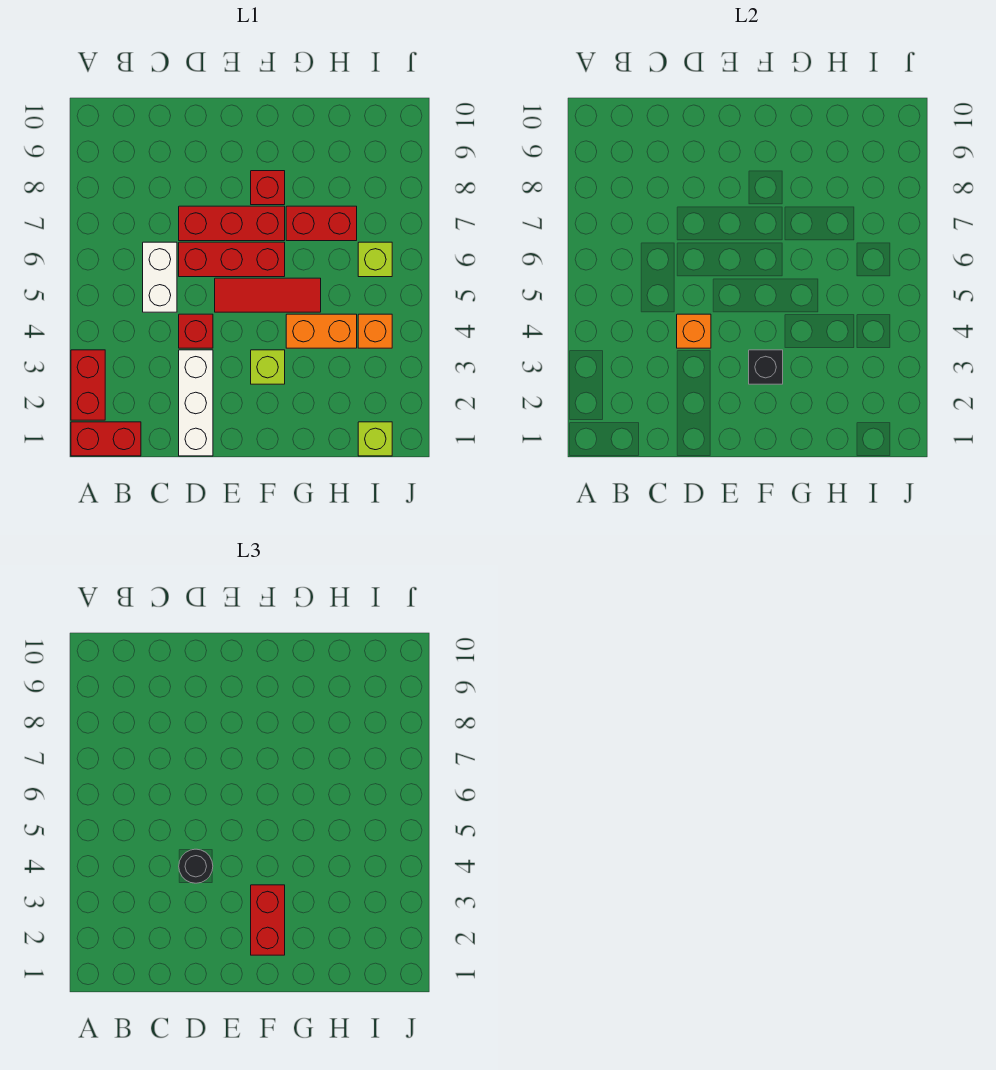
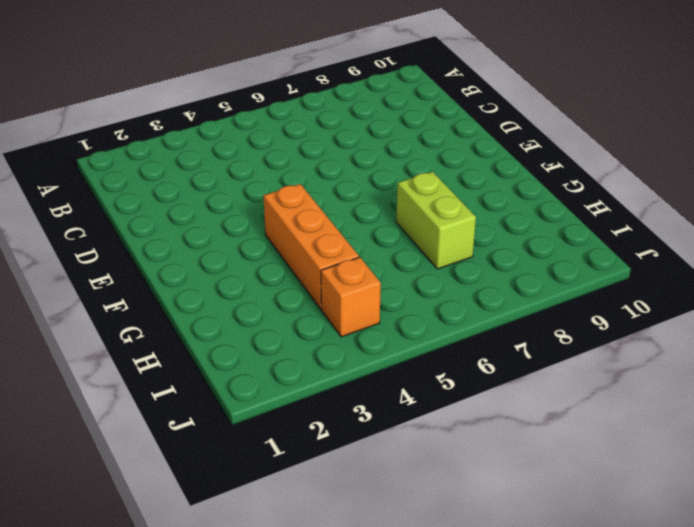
orange 1x3 brick [263,184,359,309] -> orange 1x2 brick [286,314,357,348]
lime 1x2 brick [396,172,476,269] -> red 1x2 brick [286,206,357,241]
none -> red 1x2 brick [71,422,141,456]
none -> red 1x2 brick [71,350,105,420]
none -> white 1x2 brick [143,242,177,312]

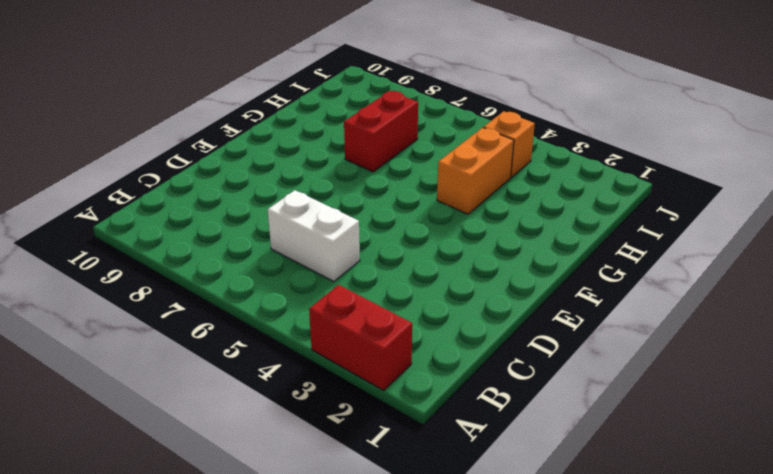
none -> red 1x2 brick [71,422,141,456]
none -> white 1x3 brick [179,350,213,456]
none -> red 1x1 brick [179,314,213,348]

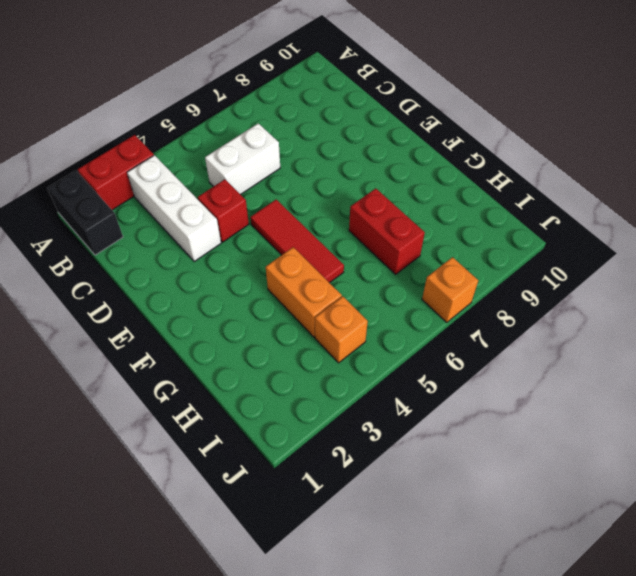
black 1x2 brick [47,170,123,255] -> red 1x2 brick [71,422,141,456]
white 1x3 brick [127,155,221,261] -> white 1x3 brick turned to [179,350,213,456]
orange 1x1 brick [422,257,478,323] -> orange 1x1 brick moved to [677,314,711,348]
none -> red 1x3 brick [179,242,285,277]
none -> red 1x3 brick [179,206,285,241]
none -> lime 1x1 brick [251,350,285,384]

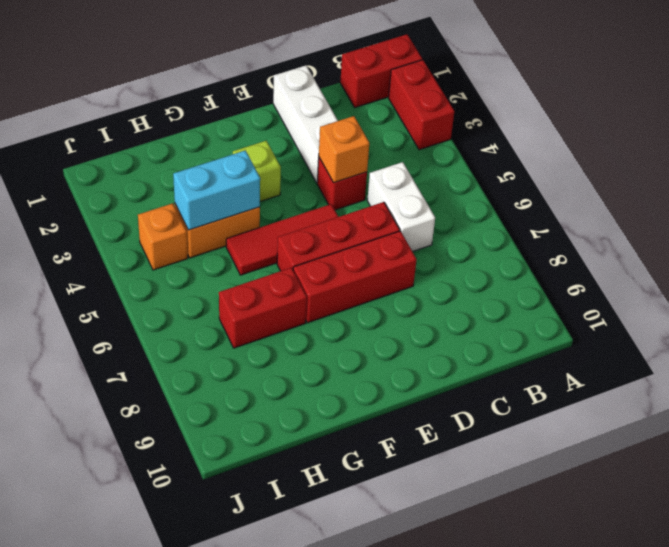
cyan 1x2 brick [173,151,260,230] -> none
none -> red 1x1 brick [251,171,285,205]
none -> lime 1x1 brick [358,422,392,456]
none -> lime 1x1 brick [358,242,392,277]

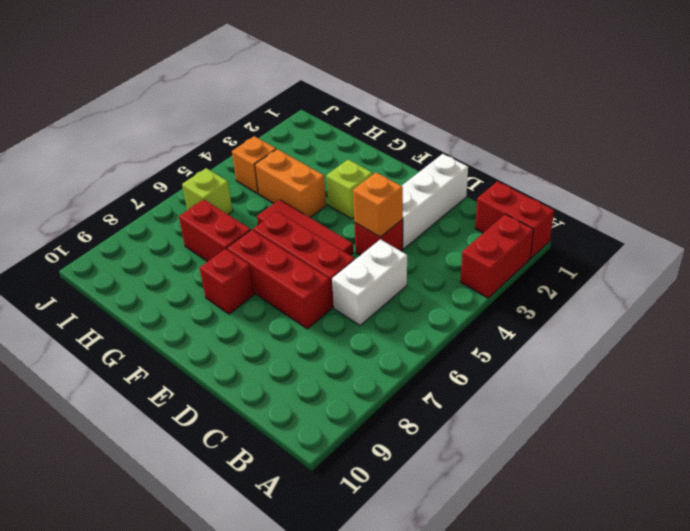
none -> lime 1x1 brick [358,422,392,456]
none -> black 1x1 brick [749,350,783,384]
none -> black 1x1 round brick [179,849,213,883]

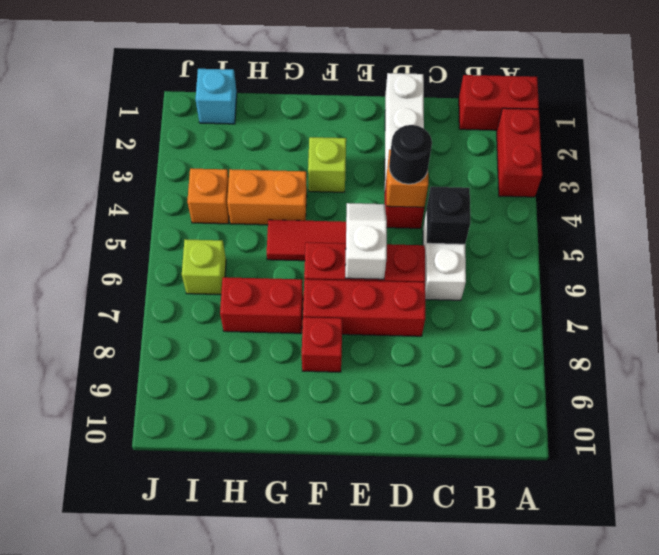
black 1x1 brick [426,187,471,244] -> black 1x1 brick moved to [749,350,783,384]
white 1x2 slope [345,203,387,279] -> none
cyan 1x1 brick [196,69,237,124] -> lime 1x1 brick [358,422,392,456]
none -> red 1x2 brick [251,885,285,955]

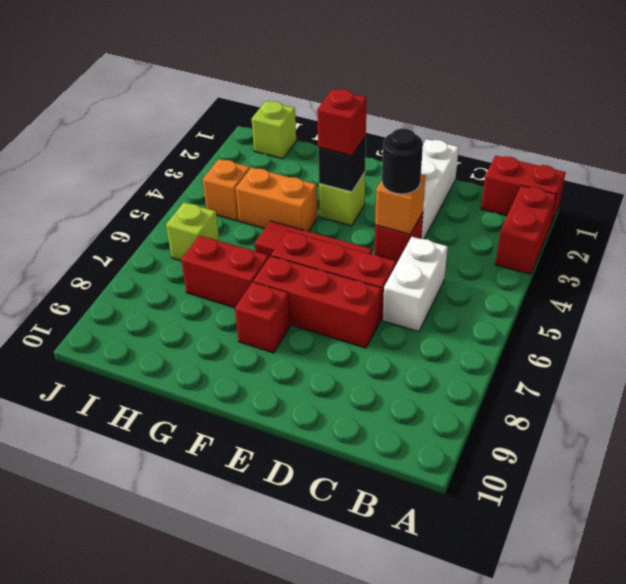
red 1x1 brick [317,89,367,156] -> red 1x2 brick [251,885,285,955]

